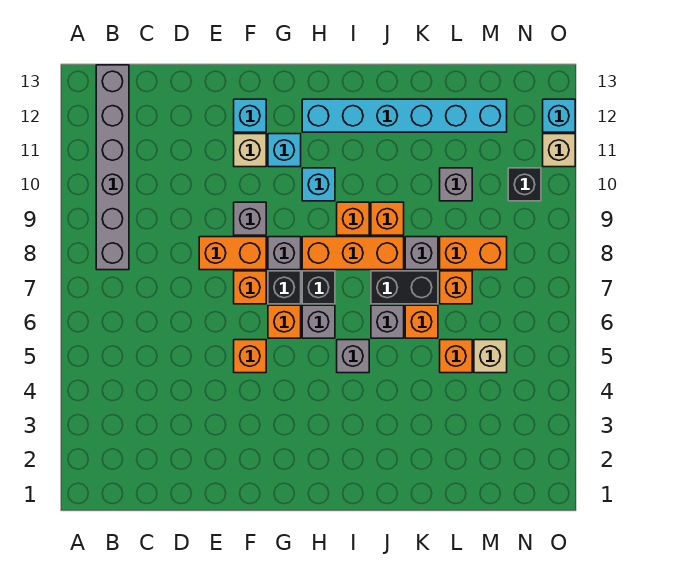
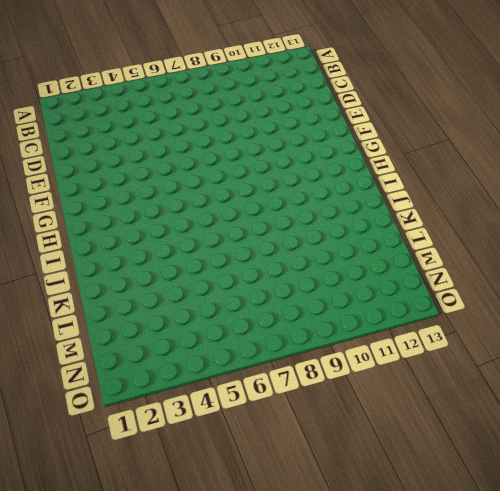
none -> grey 1x6 brick [96,65,129,270]
none -> orange 1x2 brick [199,237,266,270]
none -> orange 1x1 brick [234,340,266,373]
none -> orange 1x1 brick [234,271,266,304]

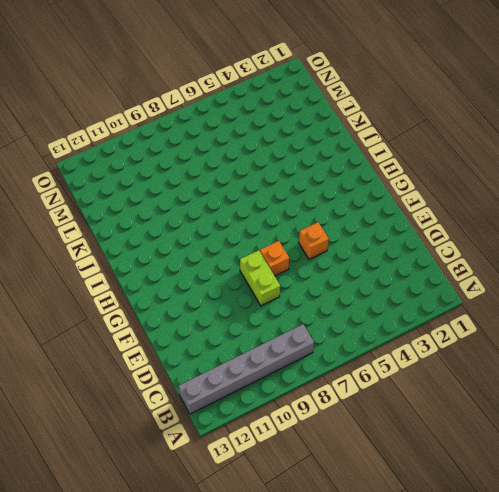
lime 1x2 brick [240,250,280,306] -> orange 1x2 brick [199,237,266,270]
none -> grey 1x1 brick [234,202,266,235]
none -> tan 1x1 brick [234,134,266,167]
none -> cyan 1x1 brick [234,99,266,132]
none -> orange 1x1 brick [268,305,301,338]

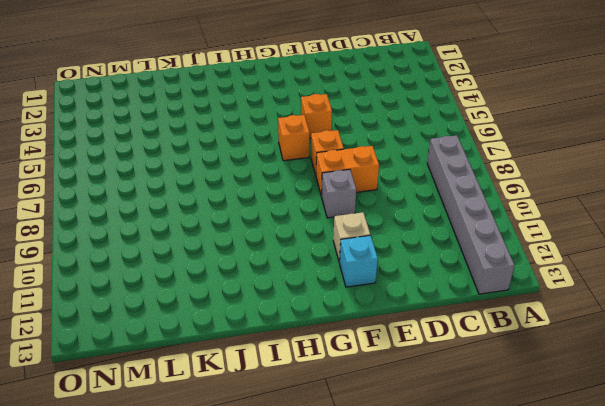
none -> black 1x1 brick [268,271,301,304]
none -> grey 1x1 brick [268,237,301,270]
none -> cyan 1x1 brick [268,134,301,167]
none -> grey 1x1 brick [302,305,335,338]

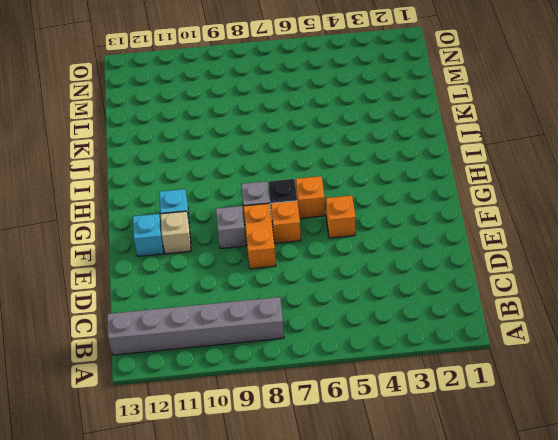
none -> grey 1x1 brick [302,305,335,338]
none -> black 1x1 brick [302,271,335,304]
none -> orange 1x3 brick [302,237,404,270]
none -> cyan 1x1 brick [302,168,335,201]

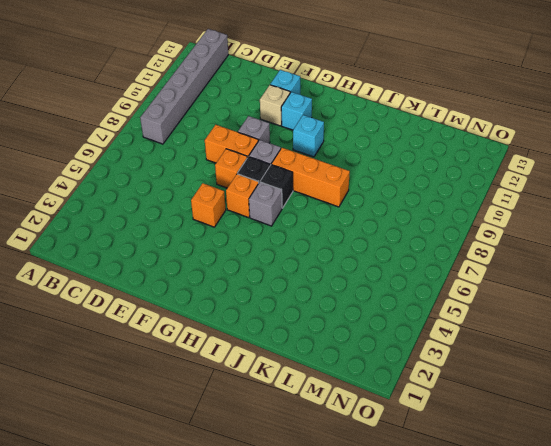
none -> cyan 1x6 brick [302,99,507,132]
none -> grey 1x1 brick [337,340,369,373]
none -> orange 1x1 brick [337,202,369,235]
none -> grey 1x1 brick [371,305,404,338]

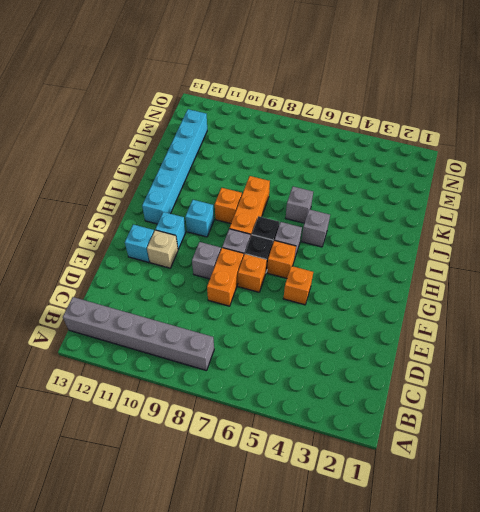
none -> black 1x2 brick [371,271,438,304]
none -> orange 1x1 brick [371,202,404,235]
none -> orange 1x1 brick [405,305,438,338]
none -> grey 1x1 brick [405,237,438,270]

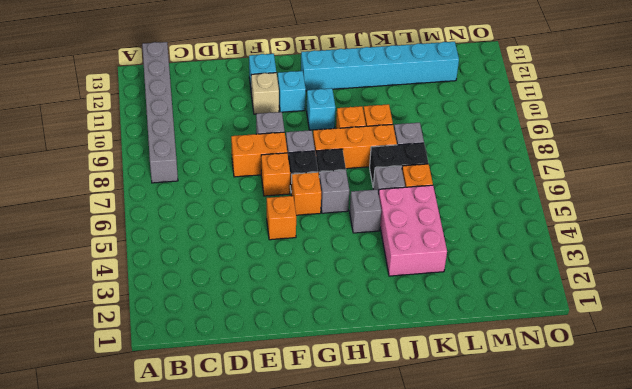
pink 2x3 brick [379,185,447,276] -> none
none -> orange 1x1 brick [440,340,472,373]
none -> orange 1x1 brick [440,271,472,304]
none -> orange 1x2 brick [440,237,507,270]
none -> grey 1x1 brick [440,168,472,201]

